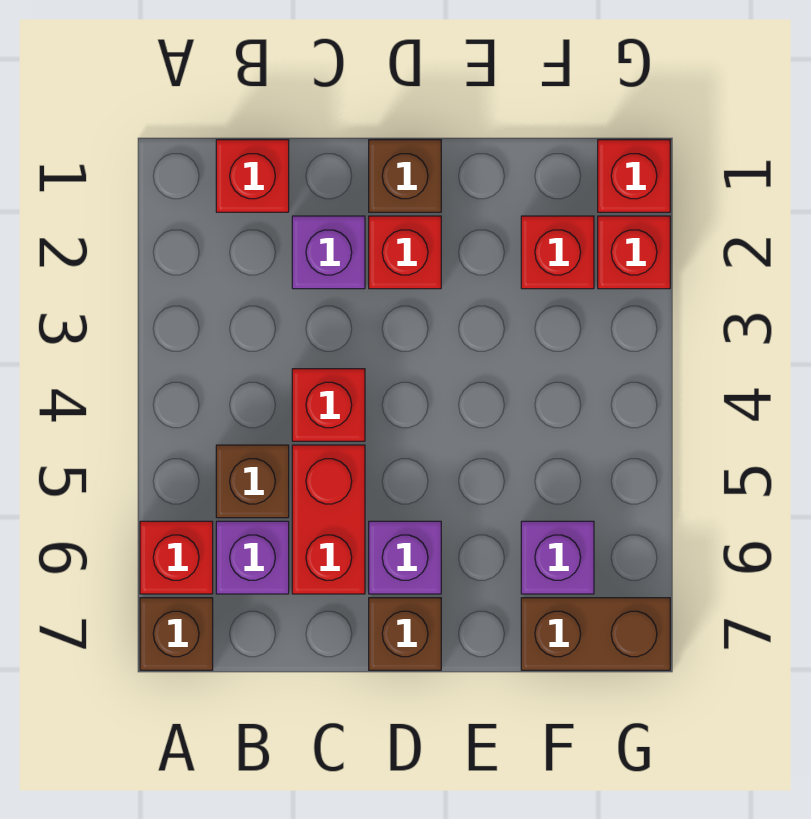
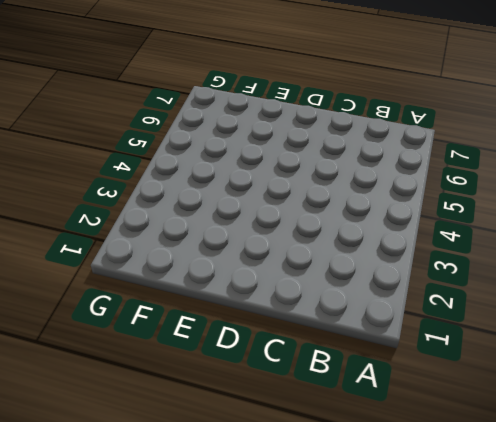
none -> red 1x1 brick [140,521,213,594]
none -> brown 1x1 brick [140,598,213,670]
none -> red 1x1 brick [216,140,289,212]

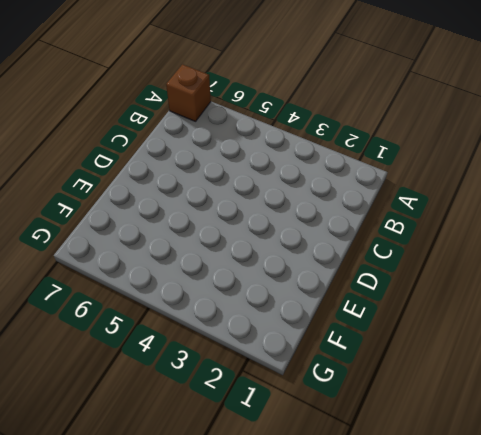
none -> red 1x1 brick [140,521,213,594]
none -> red 1x1 brick [216,140,289,212]
none -> brown 1x1 brick [216,445,289,518]

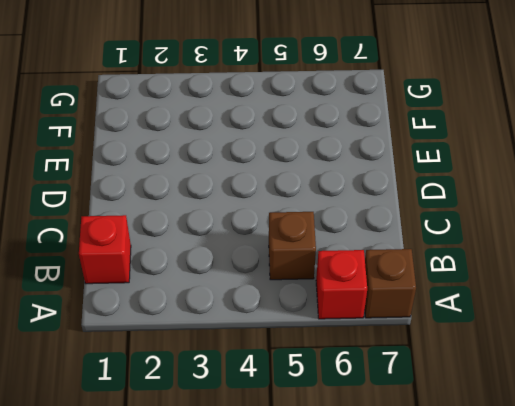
none -> purple 1x1 brick [216,521,289,594]
none -> purple 1x1 brick [292,216,365,289]
none -> red 1x1 brick [292,369,365,441]

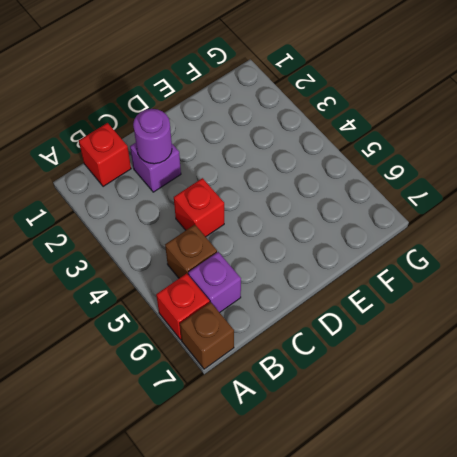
purple 1x1 round brick [133,109,172,164] -> none
none -> red 1x2 brick [292,445,365,594]
none -> brown 1x1 brick [369,140,441,212]
none -> red 1x1 brick [369,216,441,289]

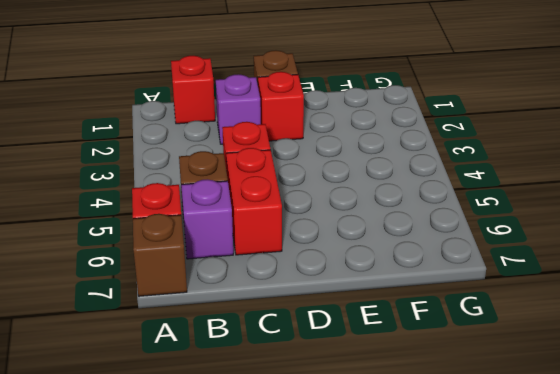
none -> purple 1x1 brick [369,521,441,594]
none -> brown 1x1 brick [369,598,441,670]
none -> red 1x1 brick [521,216,594,289]

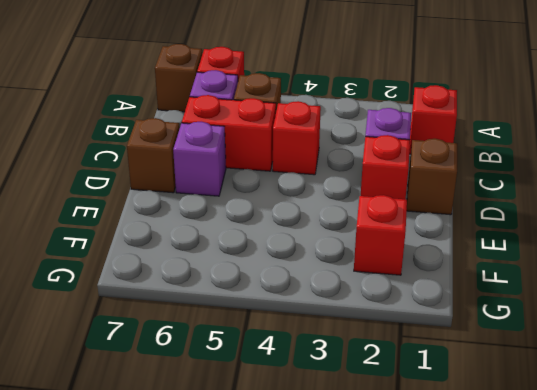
none -> purple 1x1 brick [521,521,594,594]
none -> brown 1x2 brick [521,598,670,670]
none -> red 1x1 brick [598,140,670,212]

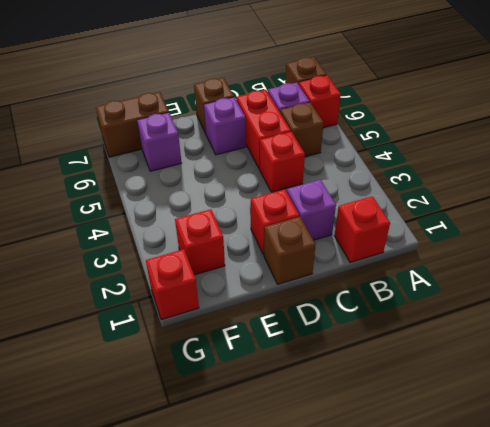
none -> red 1x1 brick [598,216,670,289]

